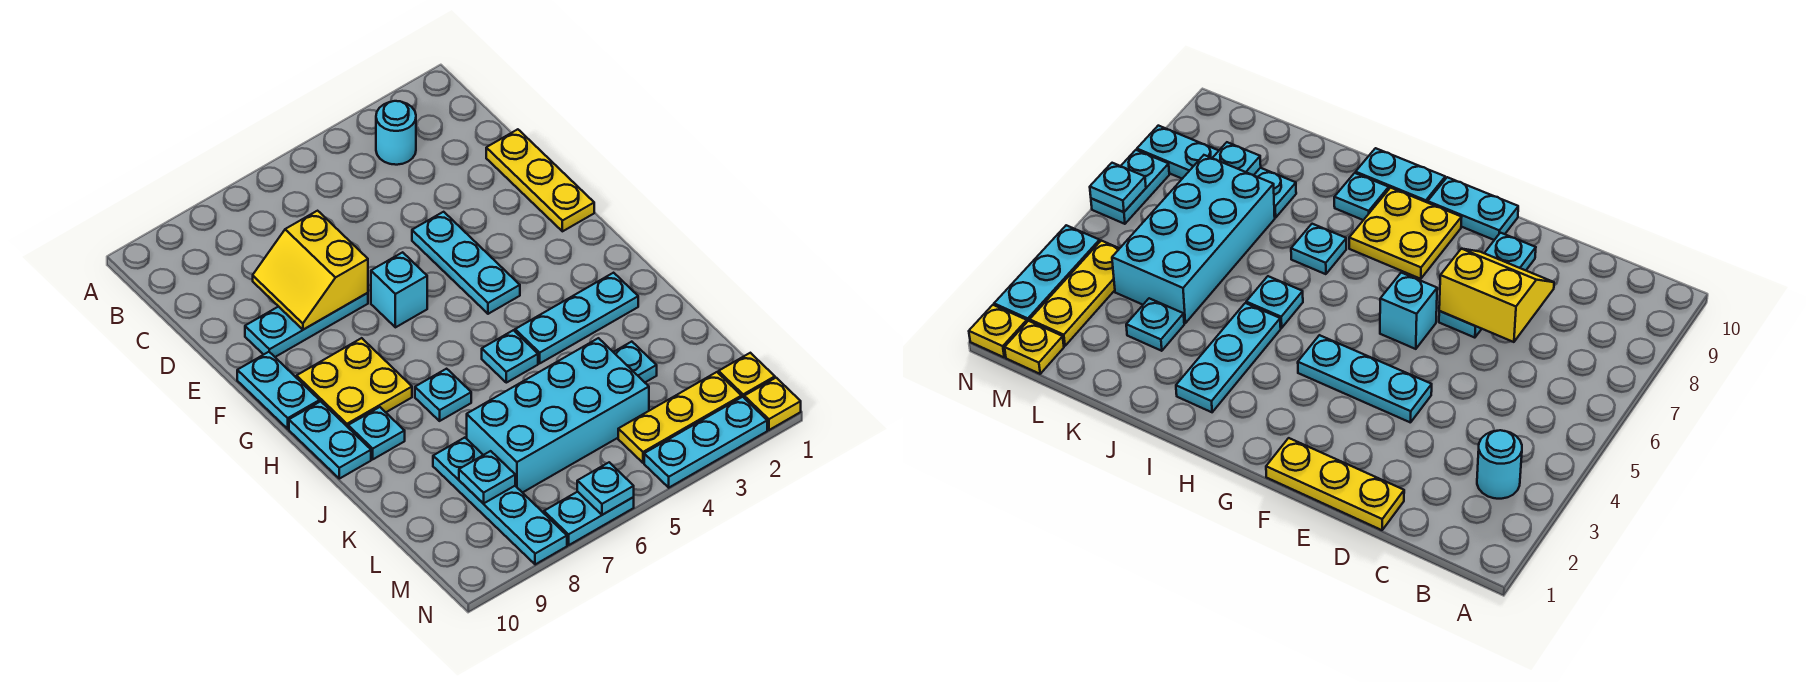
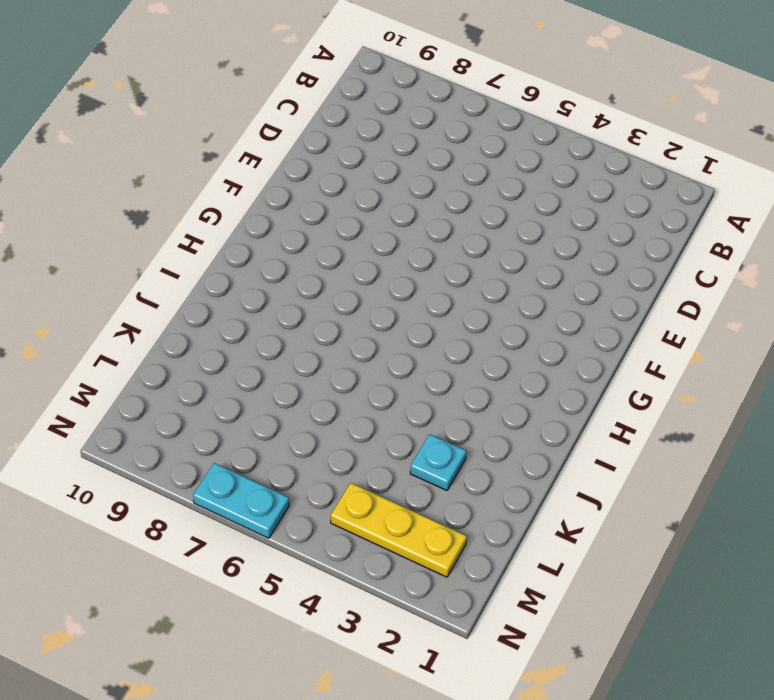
none -> cyan 1x1 round brick [376,101,416,165]
none -> yellow 1x3 plate [486,129,594,231]
none -> cyan 1x3 plate [412,212,520,314]

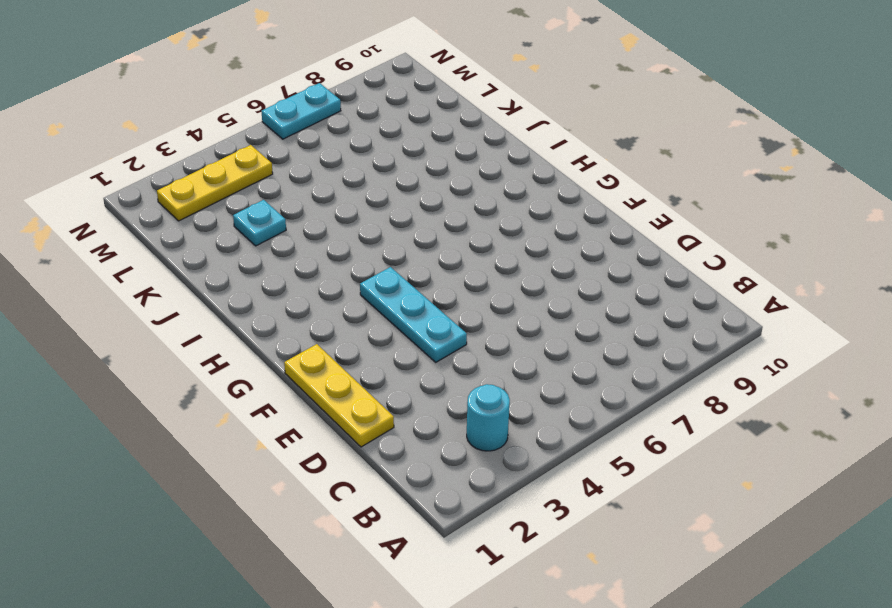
none -> cyan 1x3 plate [245,293,368,357]
none -> cyan 1x1 brick [371,252,427,327]
none -> cyan 1x2 plate [237,352,320,429]

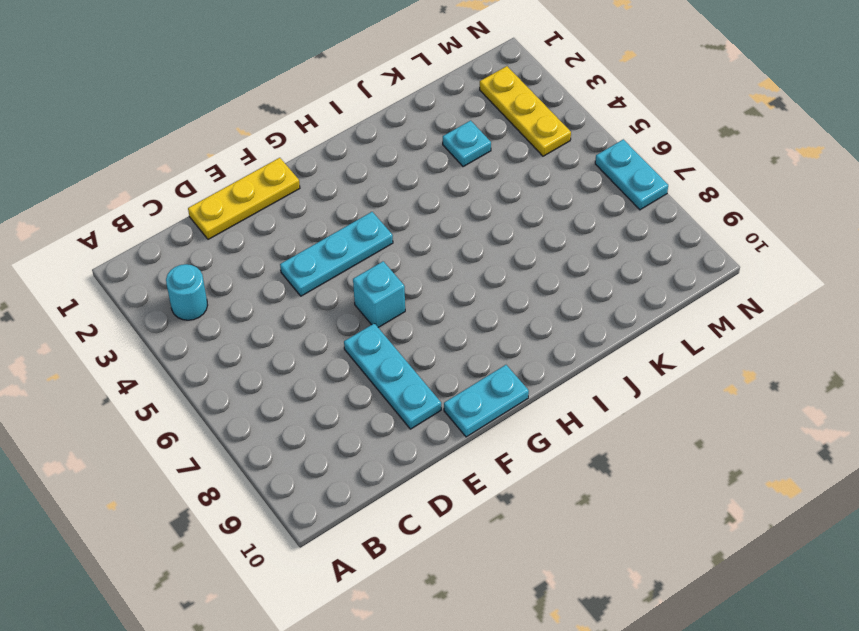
none -> yellow 2x2 plate [297,338,412,427]
none -> cyan 1x2 plate [289,401,371,479]
none -> cyan 1x3 plate [515,273,638,363]

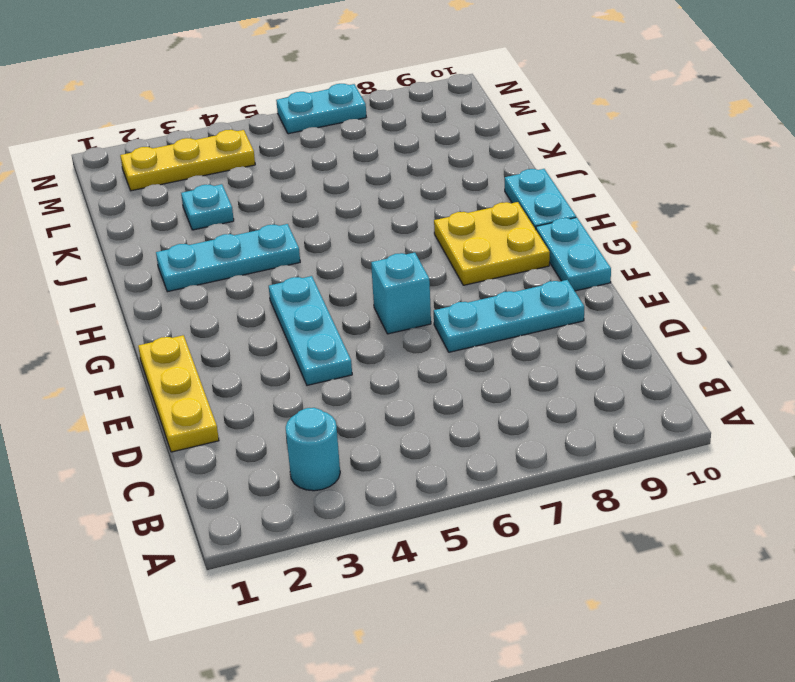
none -> cyan 1x1 plate [482,330,538,383]
none -> cyan 1x1 plate [415,369,471,421]
none -> cyan 1x1 plate [348,407,405,459]

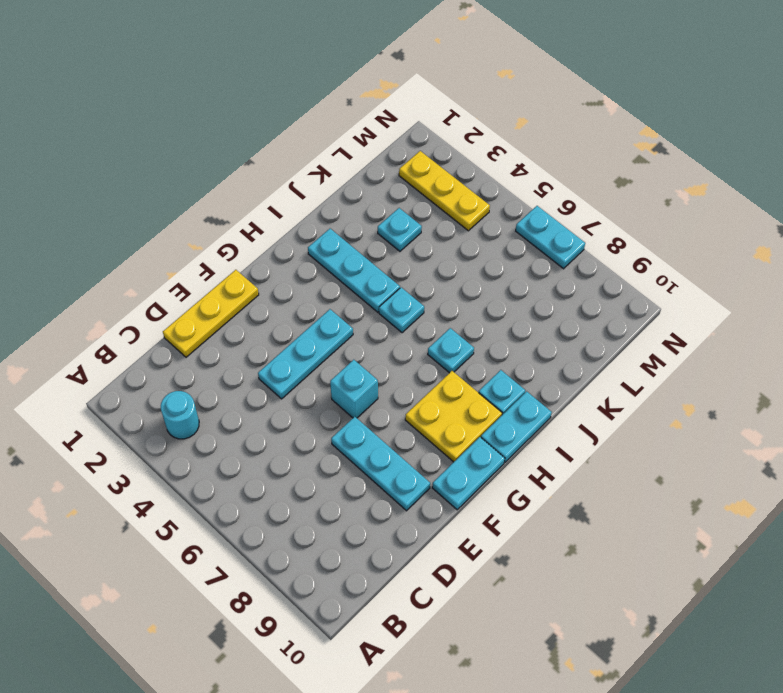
none -> cyan 2x4 brick [467,338,649,493]
none -> cyan 1x4 plate [433,438,567,565]
none -> yellow 1x1 plate [719,353,775,397]

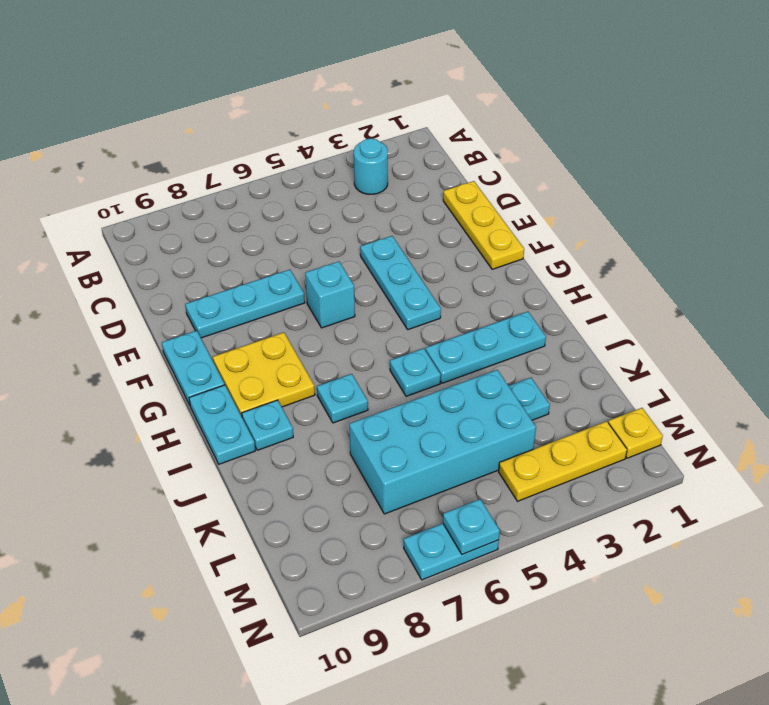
none -> cyan 1x4 plate [433,438,567,565]
none -> yellow 1x1 plate [744,378,801,430]
none -> cyan 1x3 plate [644,397,767,488]

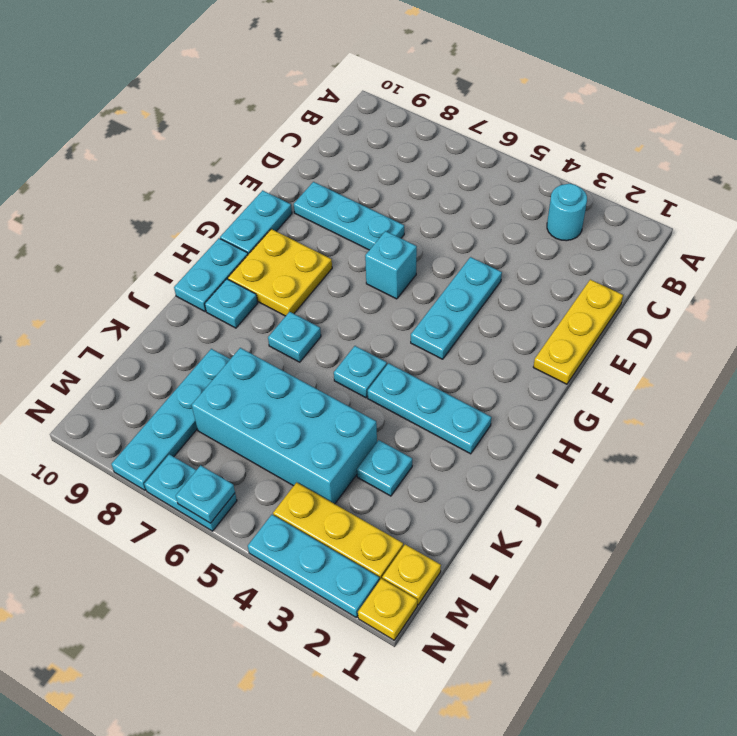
none -> yellow 2x2 slope [253,211,368,330]
none -> cyan 1x1 plate [459,451,515,504]

